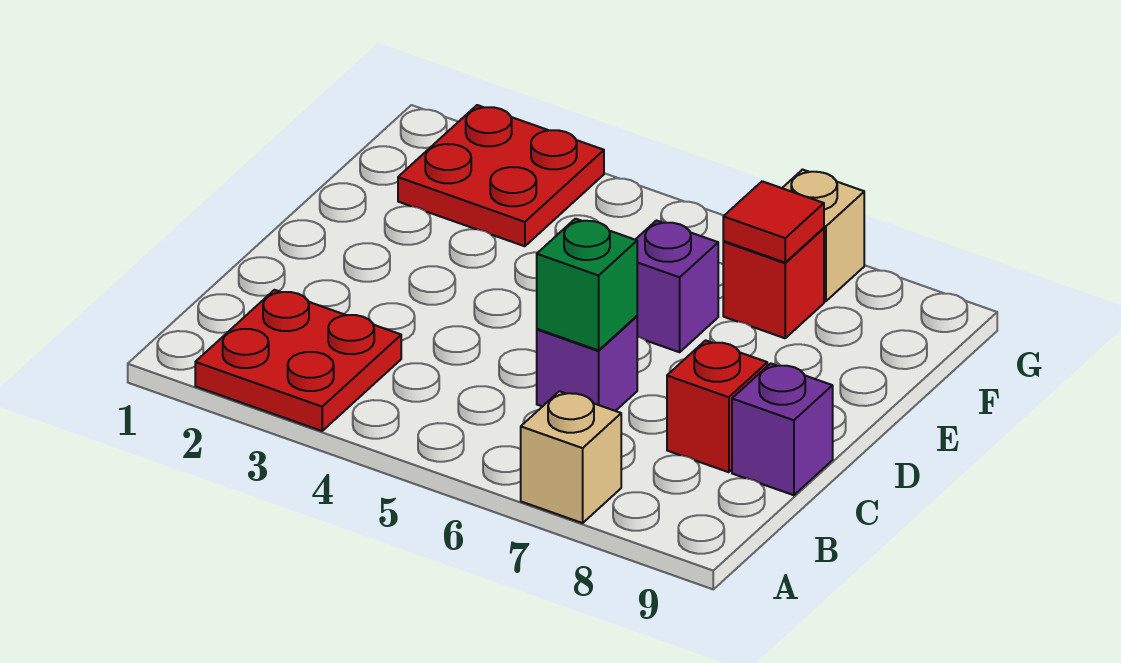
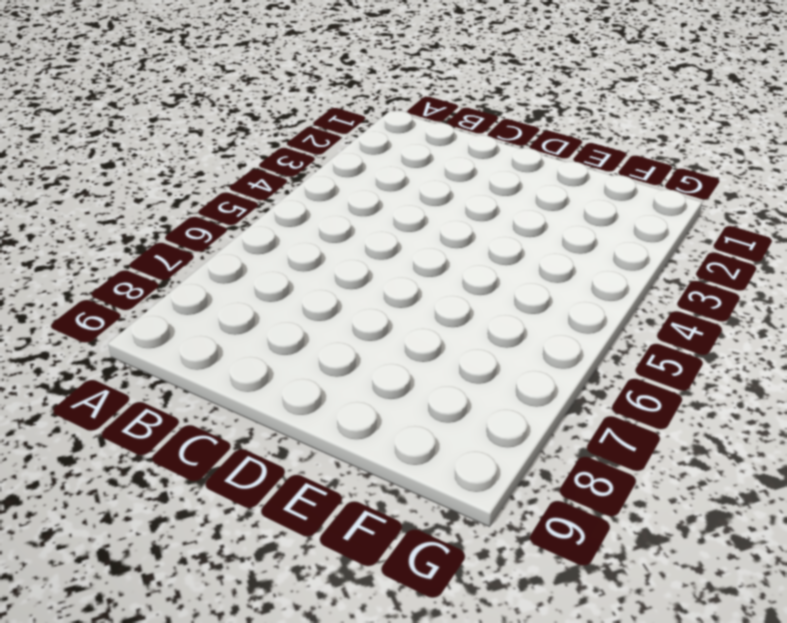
none -> red 2x2 plate [195,290,401,431]
none -> tan 1x1 brick [521,391,621,523]

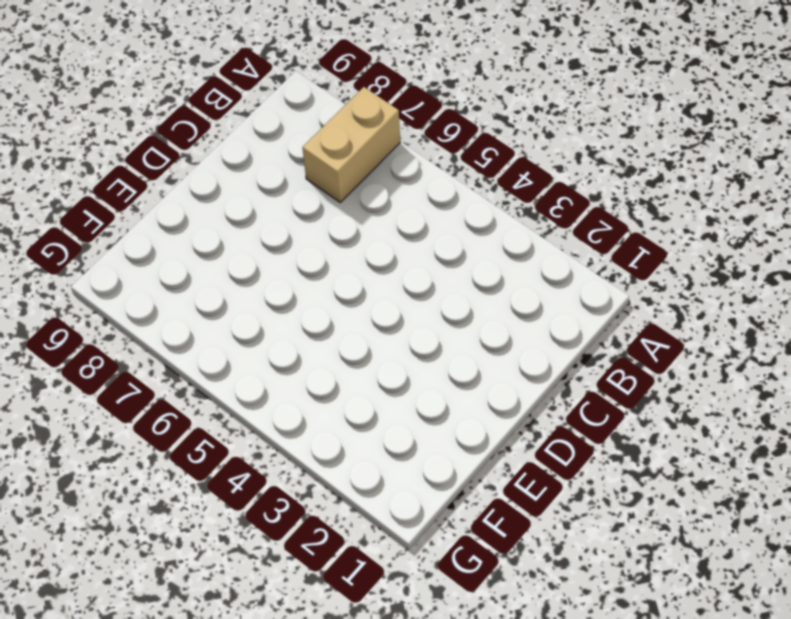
tan 1x2 brick [302,87,400,202] -> tan 1x1 brick [521,391,621,523]
none -> red 2x2 plate [195,290,401,431]
none -> purple 1x1 brick [537,316,637,411]

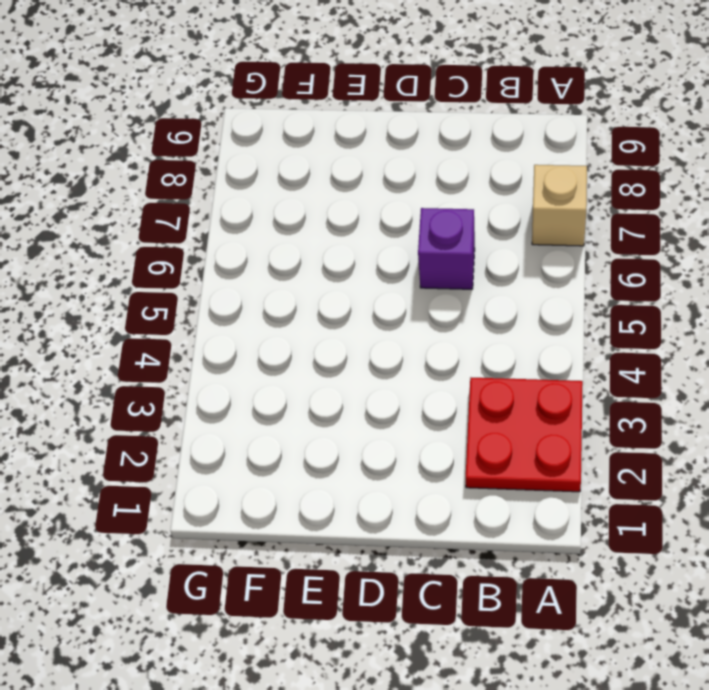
none -> red 1x1 brick [667,340,767,472]
none -> purple 1x1 brick [732,363,833,495]

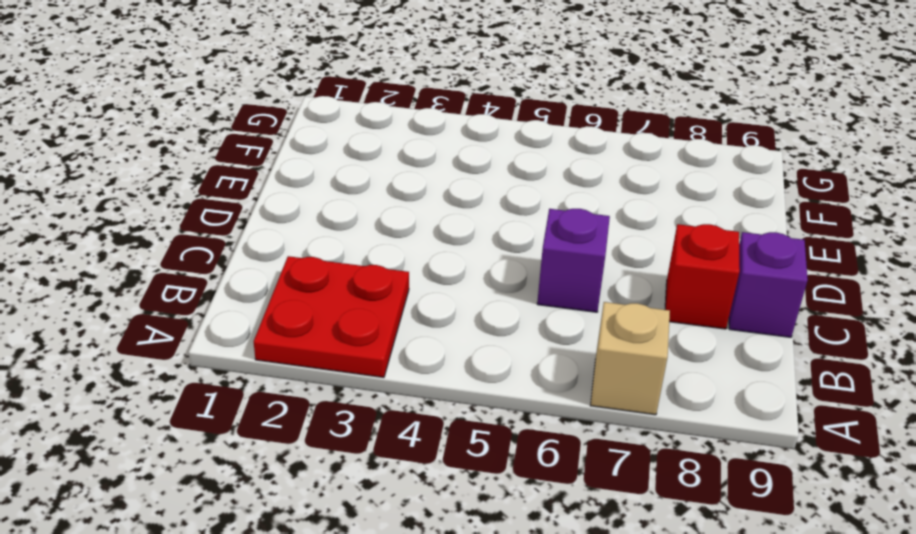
none -> purple 1x1 brick [635,221,718,352]
none -> red 2x2 plate [398,105,604,246]

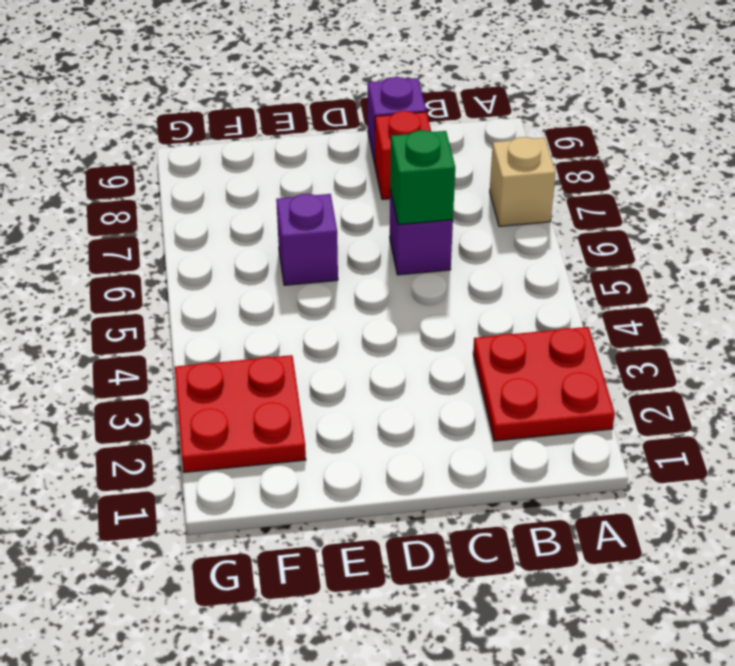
none -> red 1x1 brick [723,228,824,338]
none -> tan 1x1 brick [783,170,864,301]

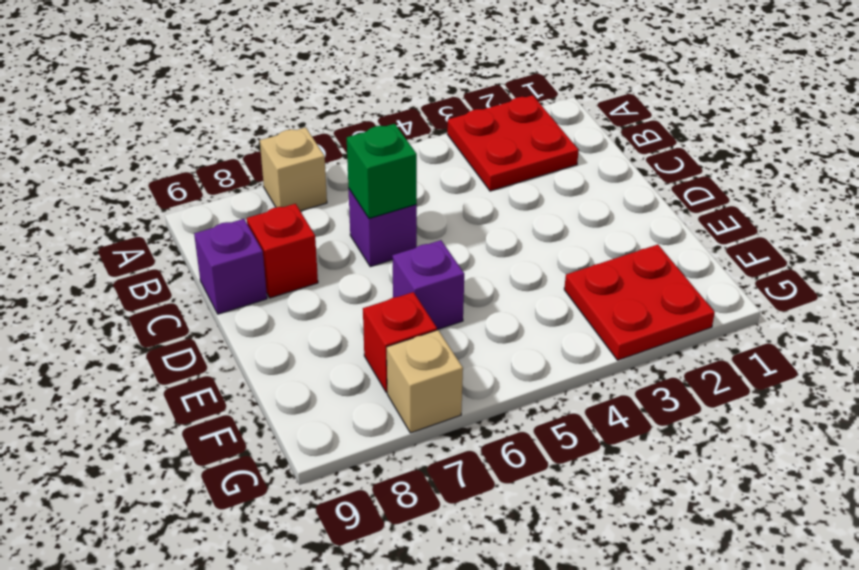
none -> red 1x1 tile [723,181,824,262]

